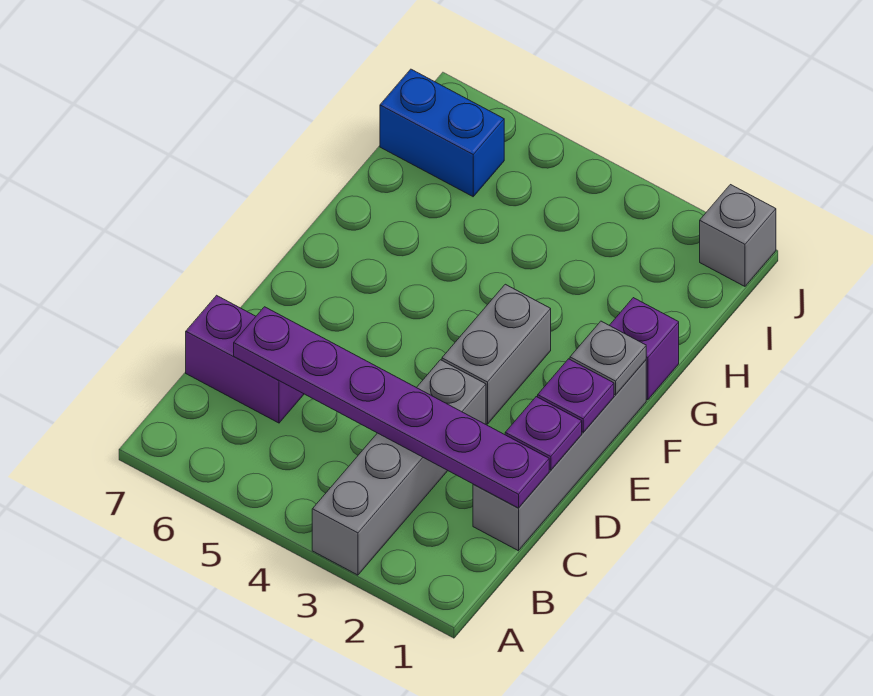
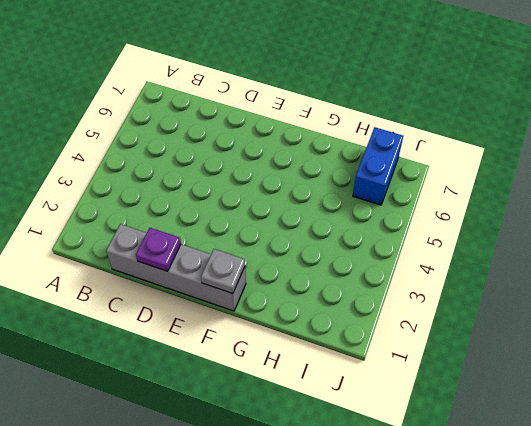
none -> grey 1x4 brick [312,360,486,575]
none -> purple 1x2 brick [186,295,304,423]

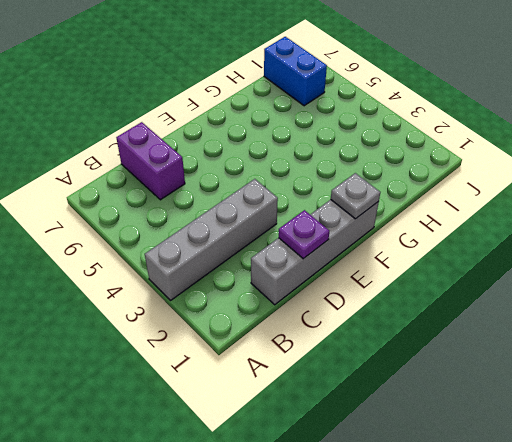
none -> grey 1x2 brick [442,284,551,424]
none -> purple 1x1 brick [610,298,679,400]

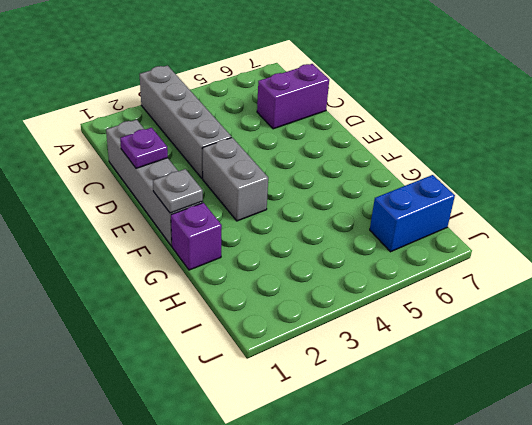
none -> grey 1x1 brick [700,185,776,286]
none -> purple 1x6 plate [234,307,549,508]

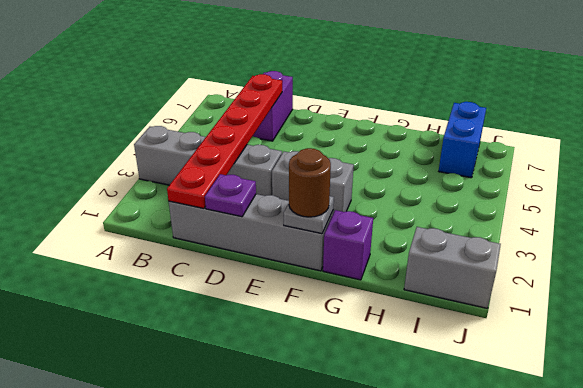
red 1x6 plate [167,74,282,208] -> purple 1x6 plate [234,307,549,508]
brown 1x1 round brick [289,148,331,217] -> none
grey 1x2 brick [404,227,501,308] -> grey 1x1 brick [700,185,776,286]
none -> purple 1x1 plate [538,359,614,432]

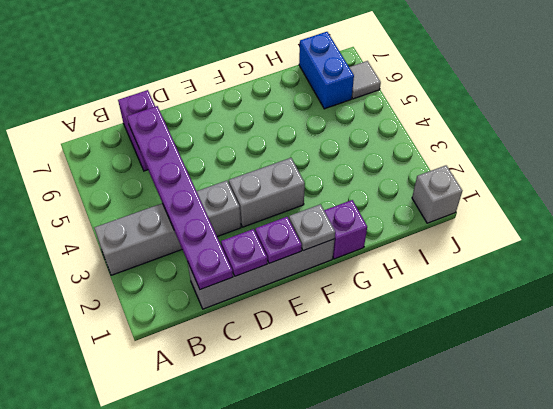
grey 1x1 tile [349,61,381,99] -> none

